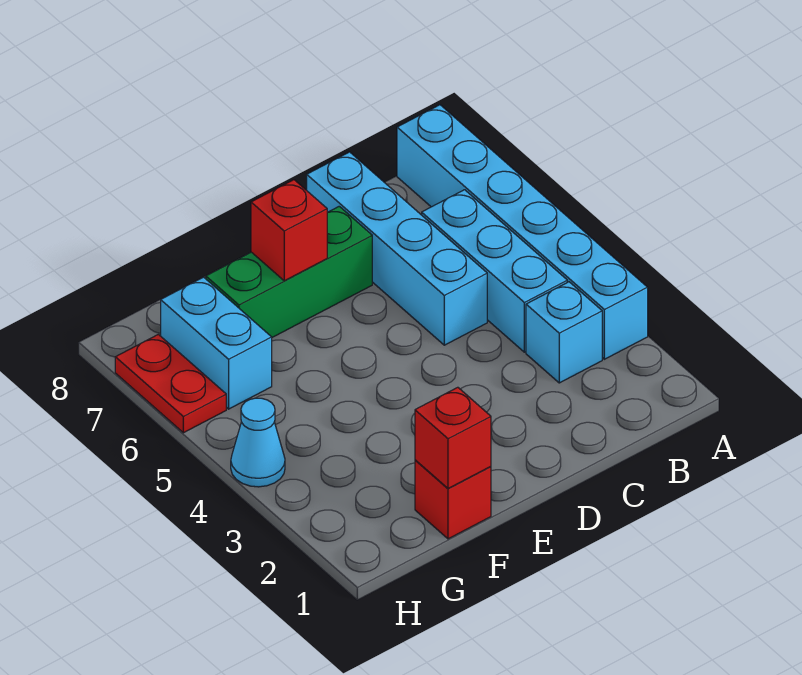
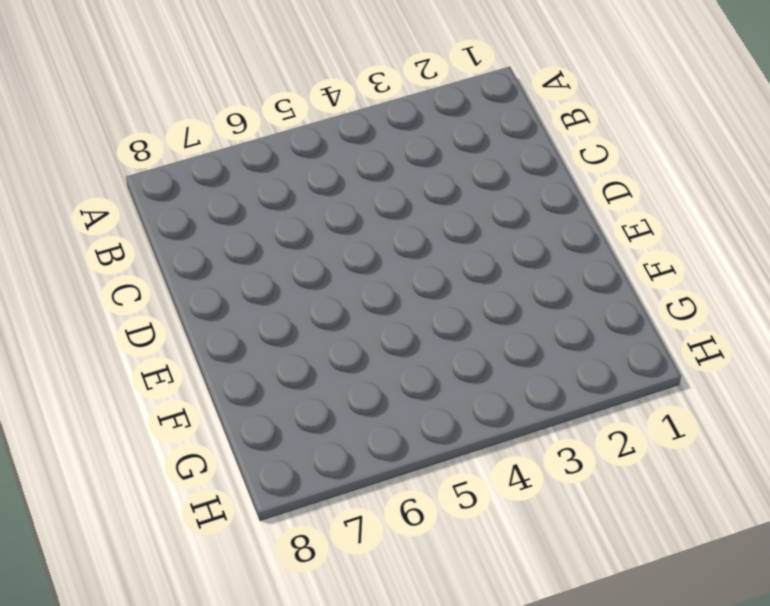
none -> cyan 1x6 brick [397,105,648,359]
none -> cyan 1x1 brick [526,282,602,383]

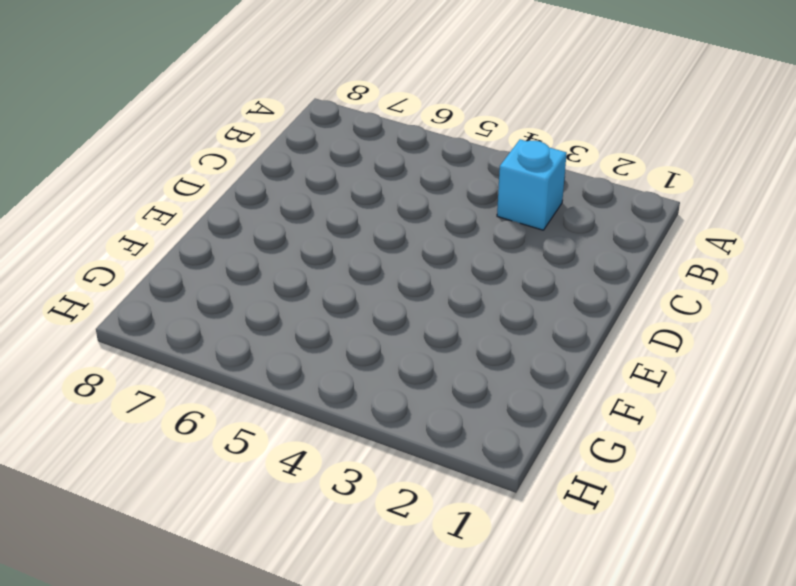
none -> cyan 1x6 brick [397,105,648,359]
none -> cyan 1x3 brick [422,190,567,352]

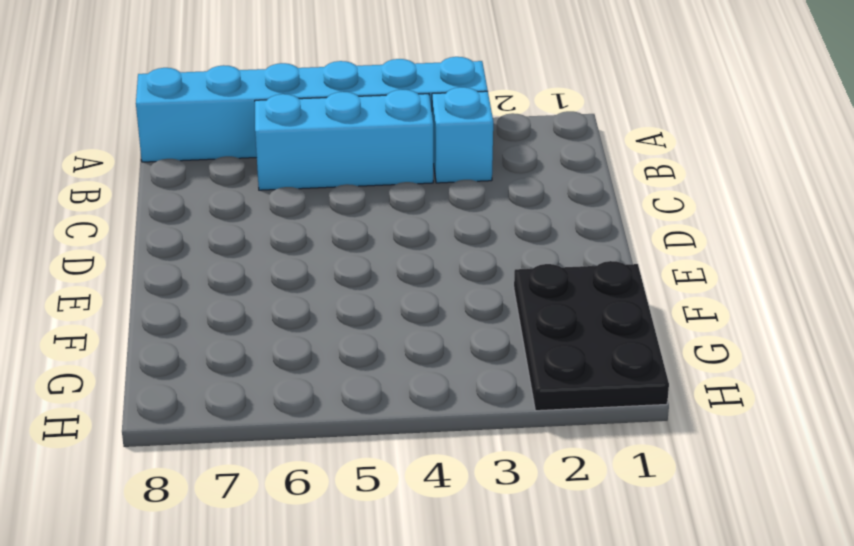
black 2x3 plate [514,261,669,411] -> red 1x1 brick [415,460,491,539]
none -> cyan 1x4 brick [307,152,487,345]
none -> green 1x3 brick [206,206,372,337]

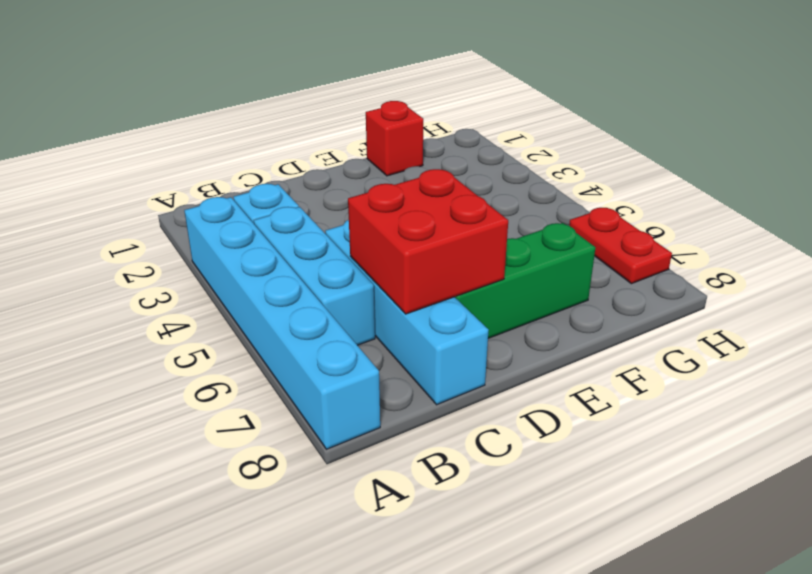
red 2x2 brick [348,169,508,314] -> none
none -> cyan 1x2 brick [161,277,272,409]
none -> cyan 1x1 cone [231,398,285,487]

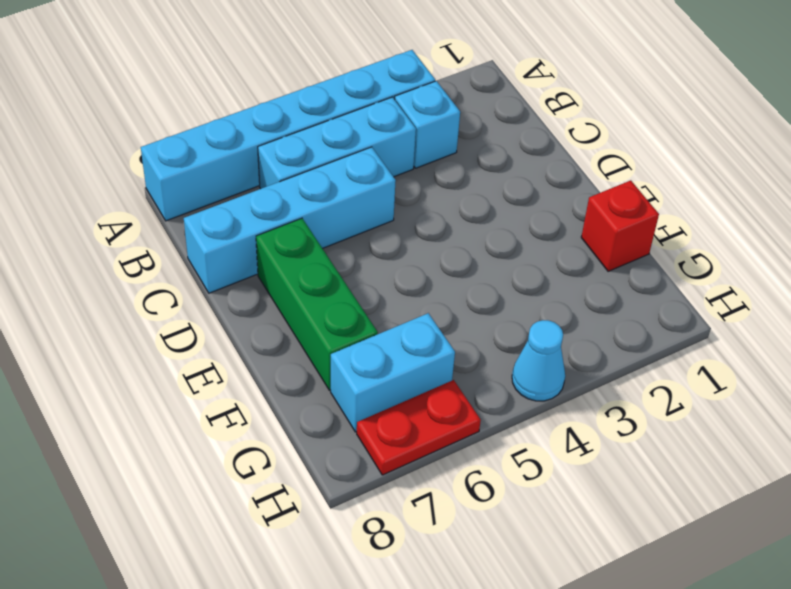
none -> red 1x1 brick [251,180,328,281]
none -> red 1x1 brick [415,387,491,489]

